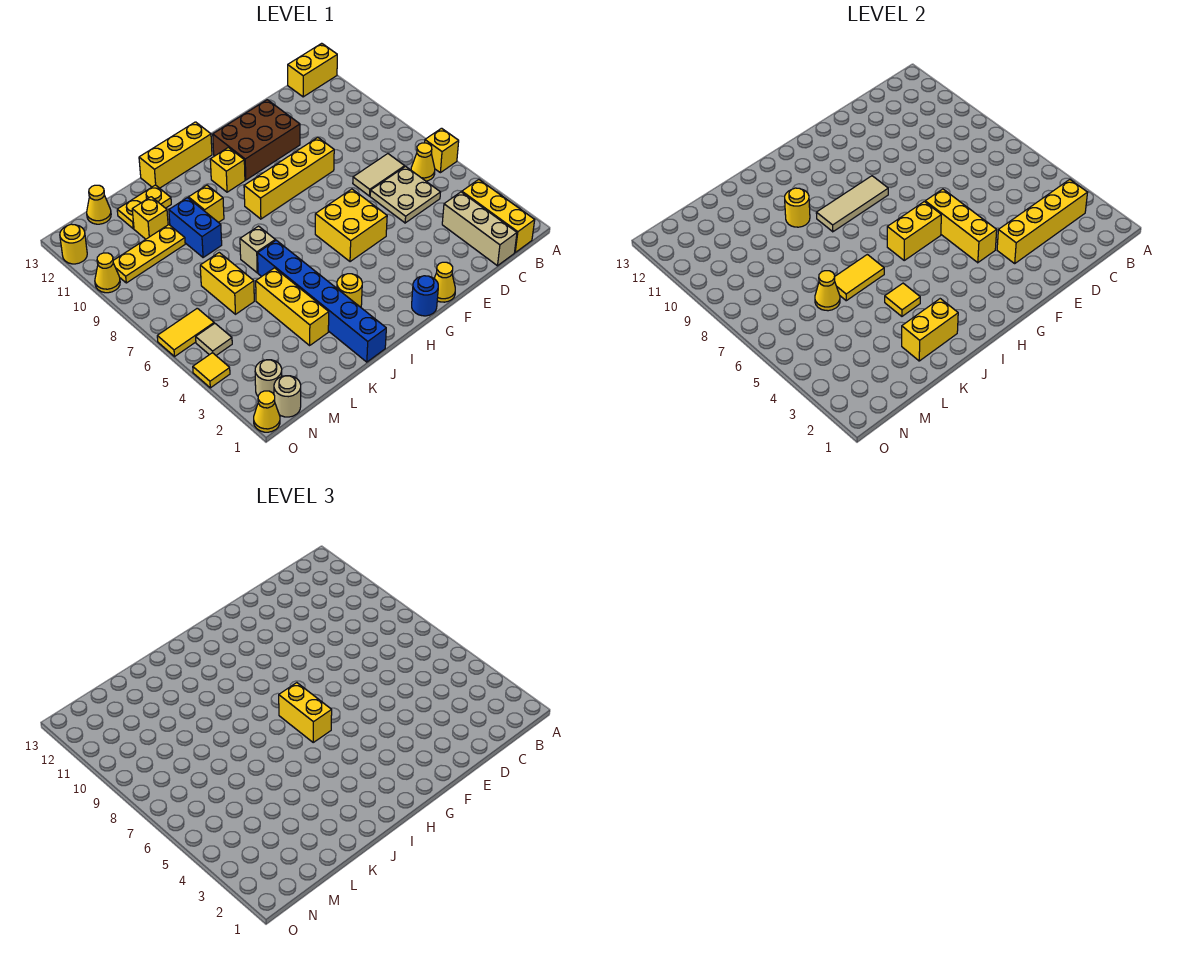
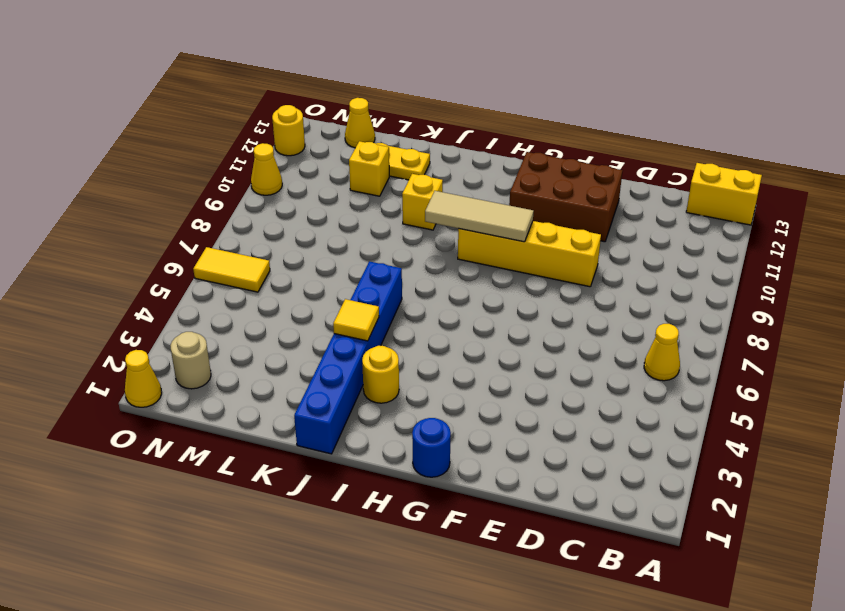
none -> yellow 1x1 brick [425,128,459,173]
none -> yellow 1x3 brick [462,180,535,252]
none -> tan 1x3 brick [442,192,517,266]
none -> tan 2x2 plate [370,167,441,223]

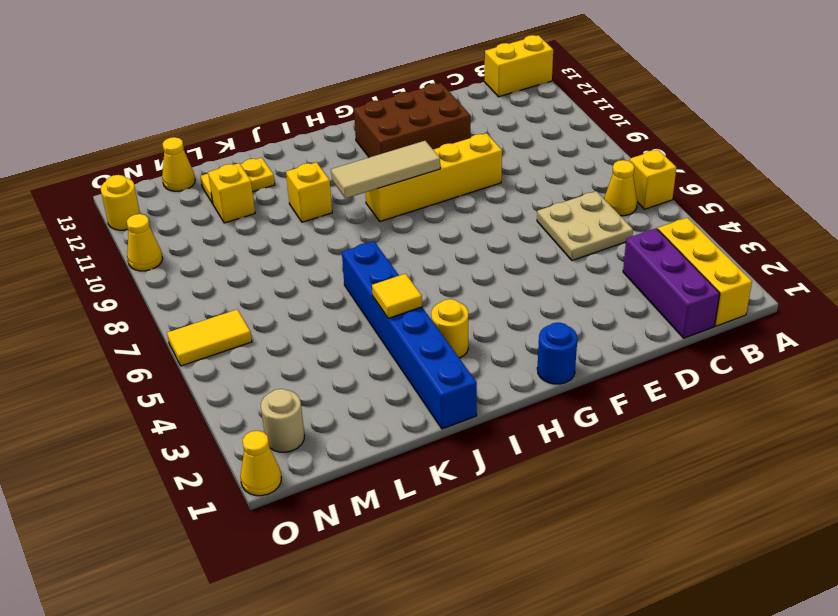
purple 1x3 brick [623,228,720,338] -> tan 1x3 brick [442,192,517,266]
none -> tan 1x2 tile [353,154,405,196]
none -> yellow 1x1 cone [434,262,455,302]
none -> yellow 2x2 brick [315,189,387,262]
none -> yellow 1x1 brick [210,147,245,192]

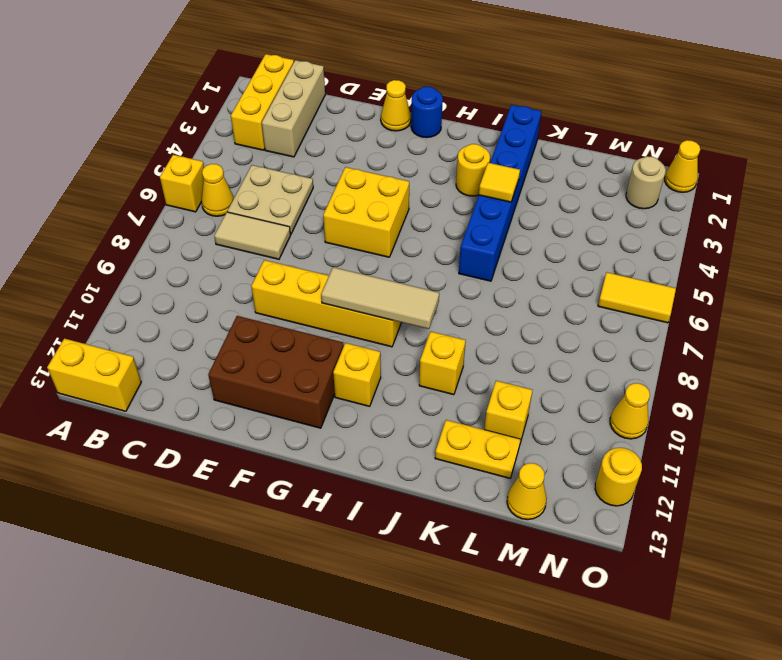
none -> yellow 1x3 brick [139,122,212,188]
none -> tan 1x1 brick [240,226,275,273]
none -> yellow 1x3 brick [256,268,329,345]
none -> blue 1x2 brick [169,198,222,258]

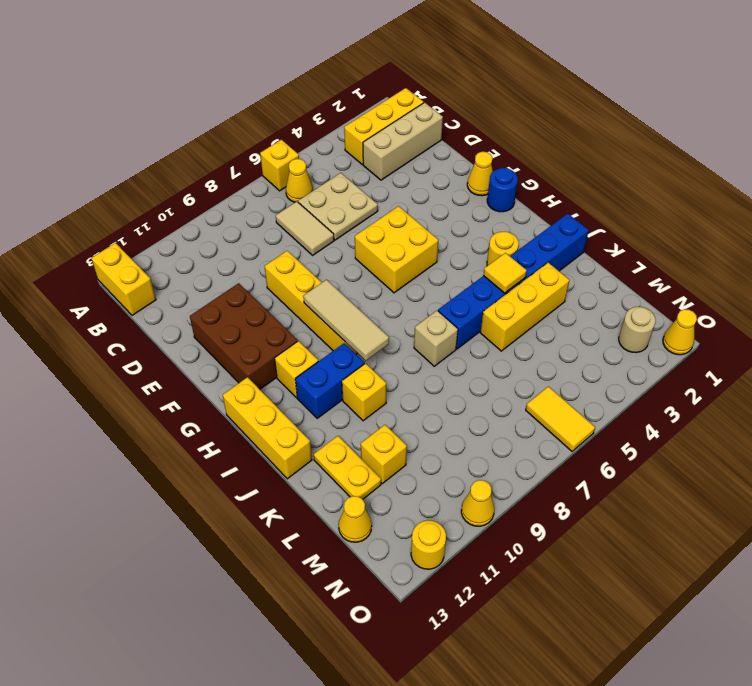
blue 1x2 brick [295,343,365,419] -> blue 1x2 brick moved to [169,198,222,258]
none -> yellow 1x2 brick [200,253,254,314]
none -> yellow 1x3 plate [113,225,185,283]
none -> tan 1x1 round brick [274,376,301,417]
none -> tan 1x1 tile [196,323,232,355]

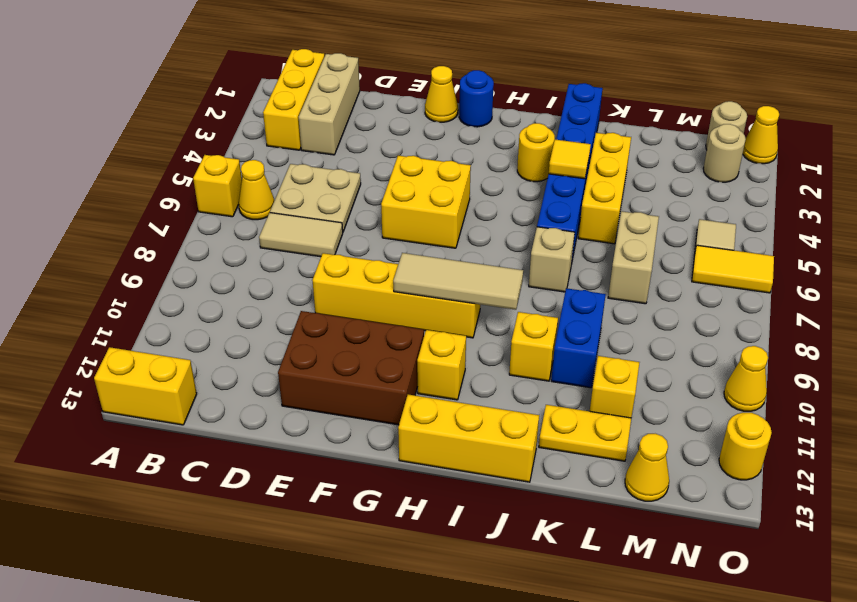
tan 1x2 brick [608,211,659,304] -> yellow 1x2 brick [200,253,254,314]
none -> yellow 1x3 plate [113,225,185,283]
none -> yellow 1x1 tile [193,353,230,388]
none -> yellow 1x4 brick [997,180,1088,263]
none -> yellow 1x3 brick [925,189,997,263]

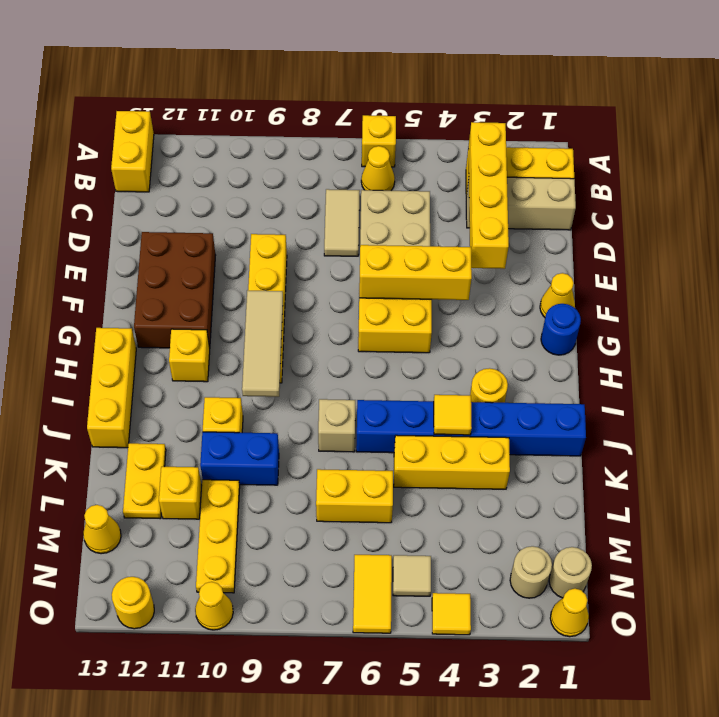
none -> yellow 1x2 brick [887,202,941,260]
none -> yellow 1x2 brick [902,299,958,361]
none -> yellow 1x2 tile [835,254,884,301]
none -> yellow 1x1 round brick [785,188,810,227]

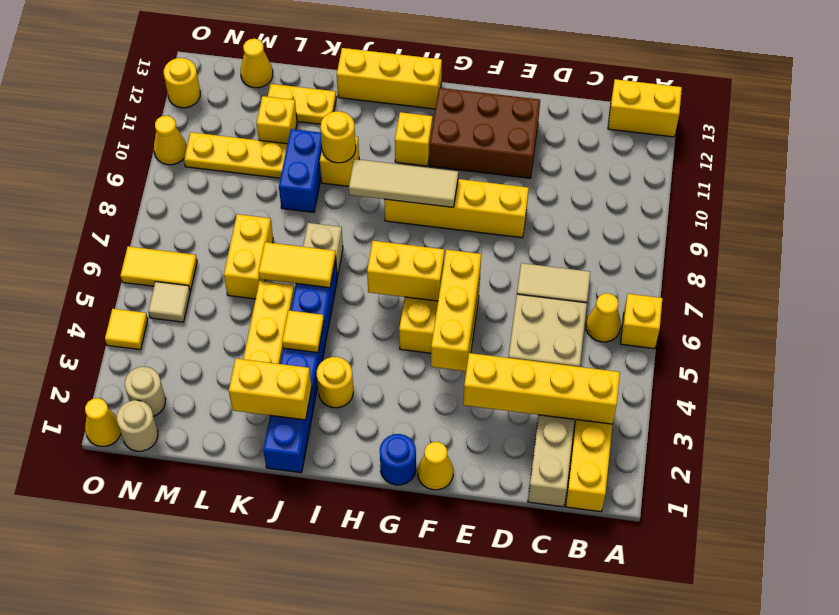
none -> yellow 1x1 cone [815,271,840,311]
none -> yellow 1x2 brick [279,683,332,742]

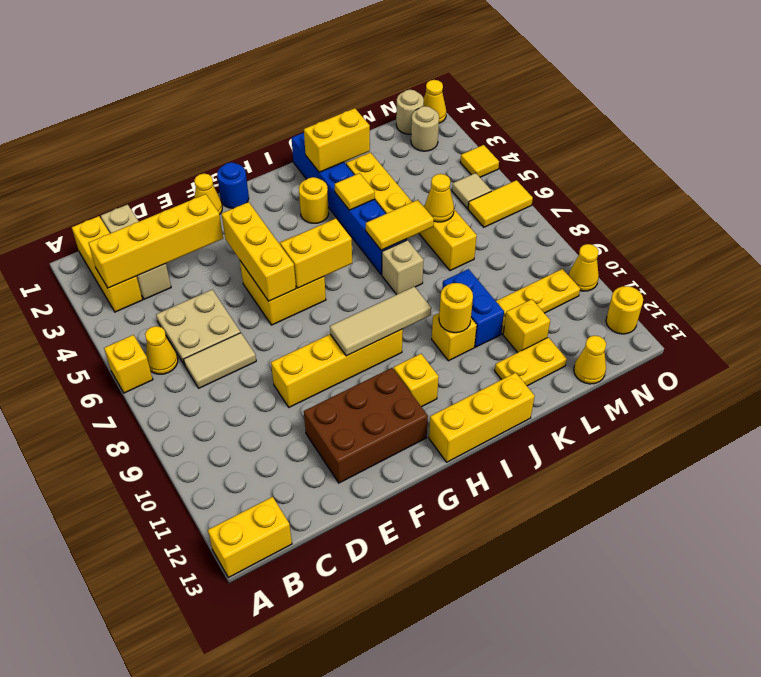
none -> yellow 1x2 brick [279,683,332,742]

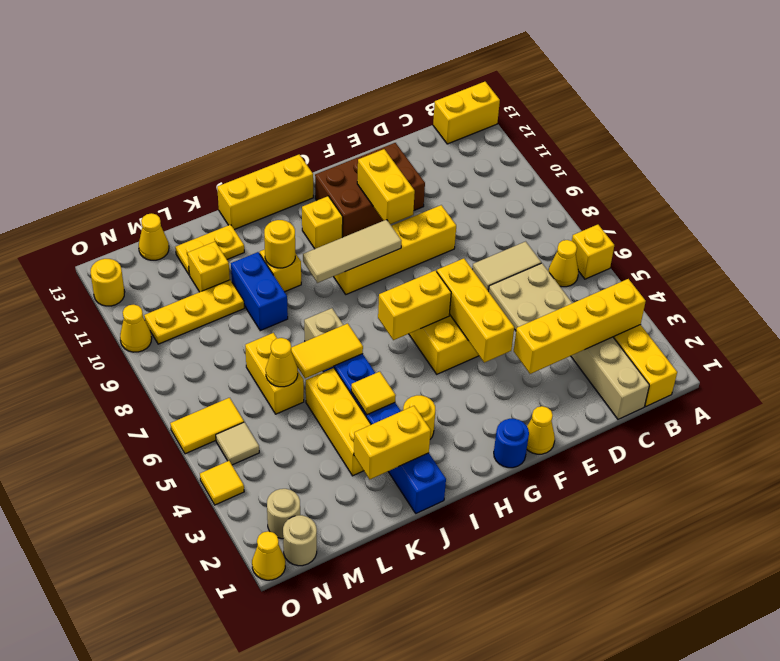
yellow 1x2 brick [357,149,415,224] -> yellow 1x2 brick moved to [279,683,332,742]

